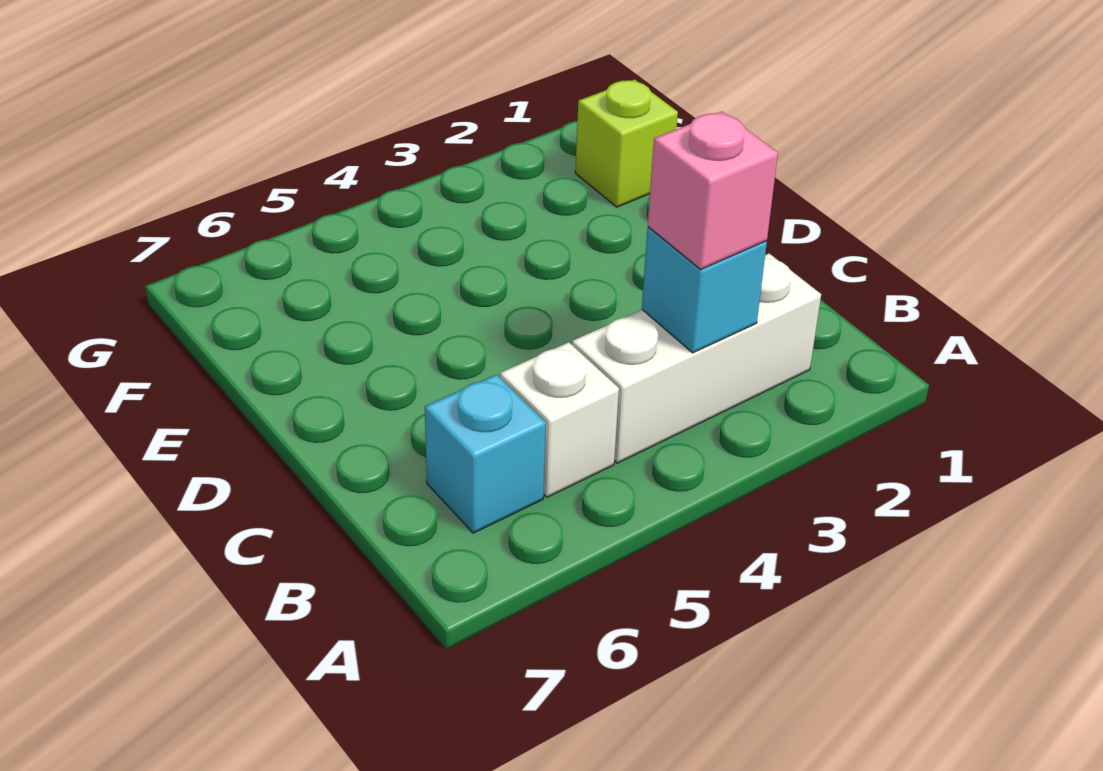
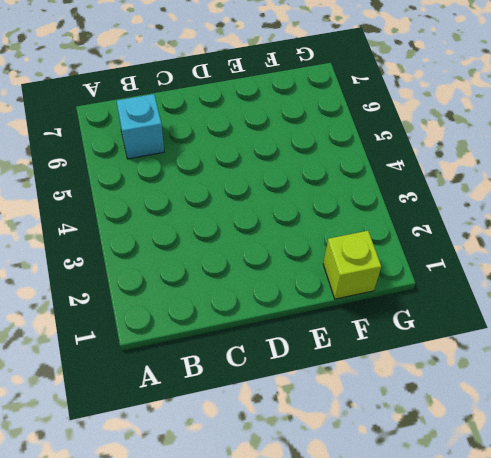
none -> white 1x3 brick [572,254,821,463]
none -> white 1x1 brick [500,342,619,497]

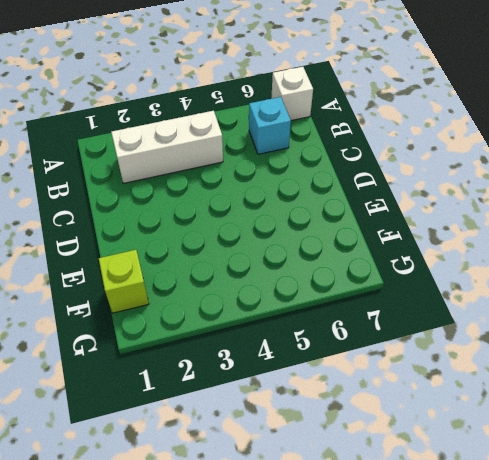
white 1x1 brick [271,67,313,121] -> white 1x1 brick moved to [500,342,619,497]
none -> cyan 1x1 brick [642,227,767,353]
none -> pink 1x1 brick [648,112,778,269]

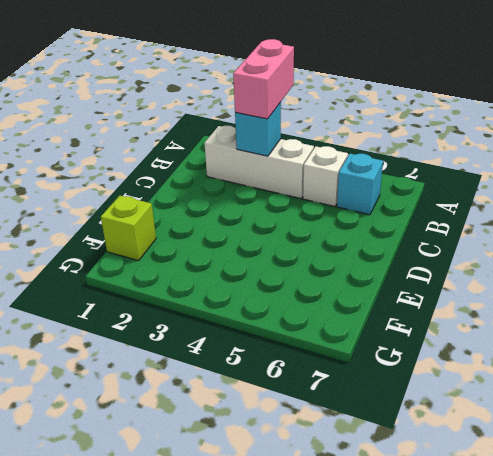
pink 1x2 brick [233,39,294,119] -> pink 1x1 brick [648,112,778,269]

